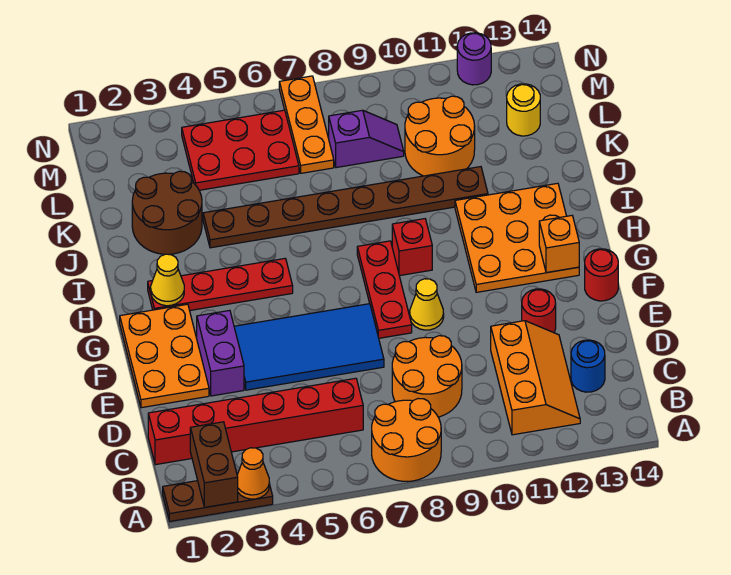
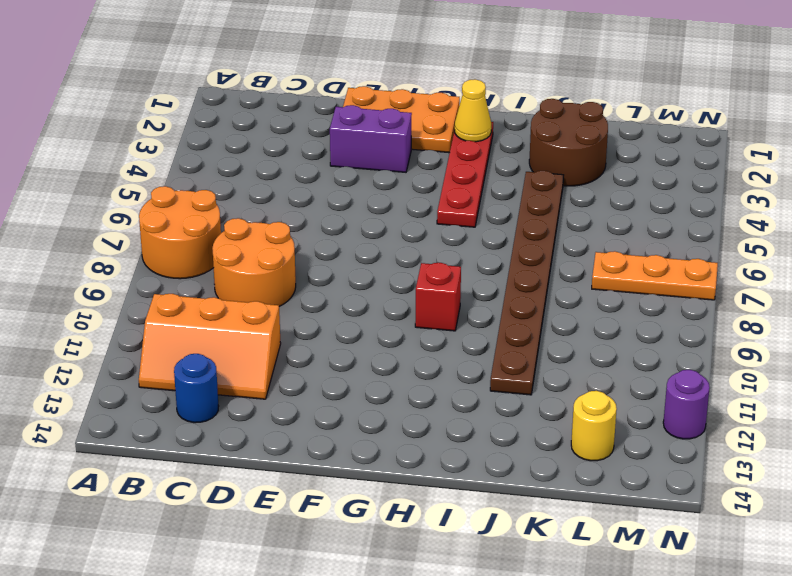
none -> brown 1x3 plate [163,474,273,521]
none -> red 1x6 brick [148,378,363,465]
none -> blue 2x4 tile [234,304,384,390]

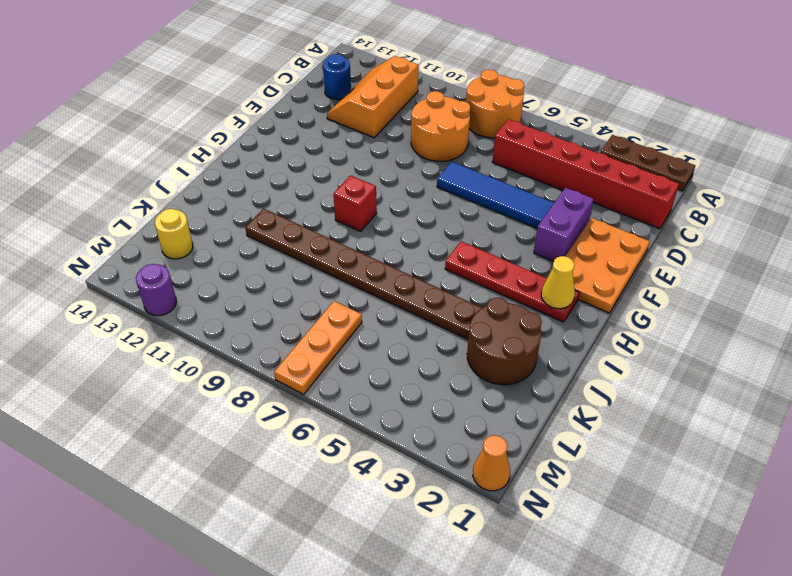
blue 1x4 tile [437,162,554,228] -> blue 2x4 tile [234,304,384,390]
orange 1x1 cone [473,435,510,491] -> orange 1x1 cone moved to [237,448,270,499]
none -> red 1x1 round brick [522,289,556,333]
none -> red 1x3 plate [357,241,412,338]
none -> yellow 1x1 cone [410,279,444,330]

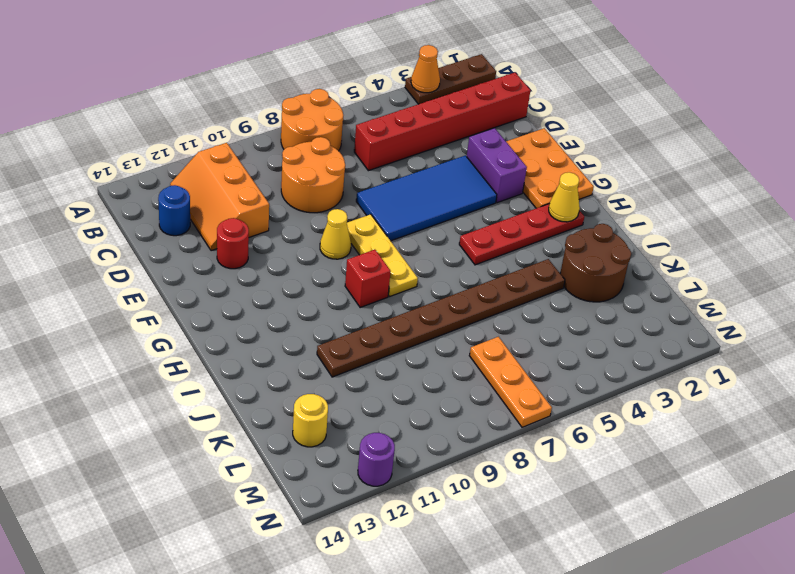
yellow 1x3 plate [347,214,418,297] -> red 1x3 plate [357,241,412,338]
none -> red 1x1 round brick [585,249,618,301]
none -> orange 3x3 plate [455,183,579,292]
none -> orange 2x2 round brick [405,96,475,176]

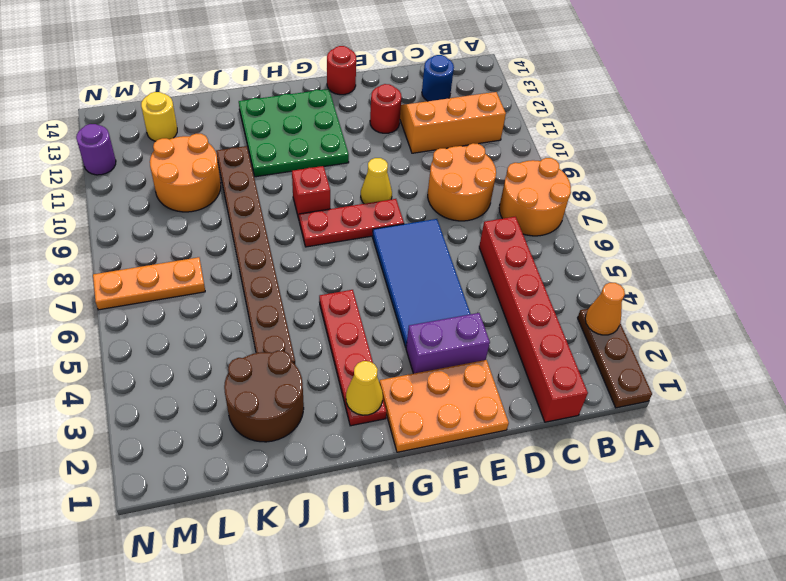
green 3x3 plate [239,89,349,177] -> orange 3x3 plate [455,183,579,292]
none -> red 2x3 plate [182,110,299,190]
none -> purple 1x2 slope [329,110,404,168]
none -> brown 1x2 brick [190,422,238,507]

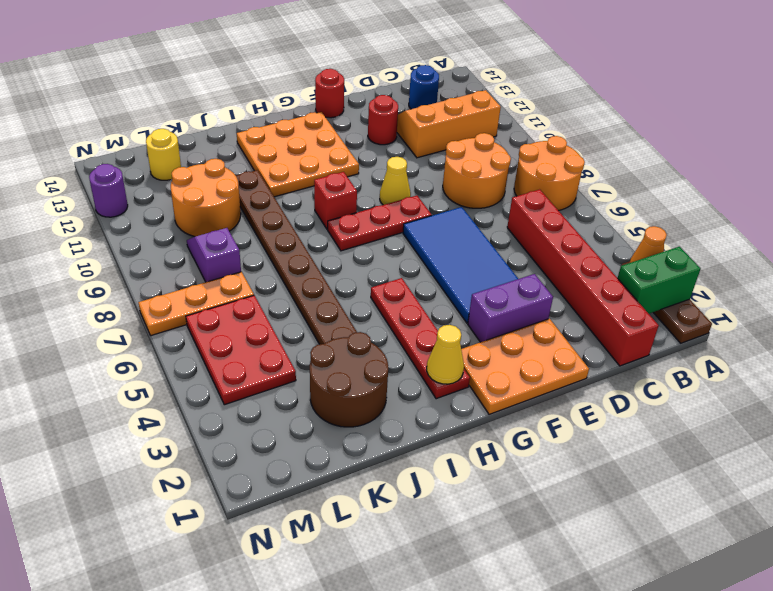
green 1x2 brick [618,247,700,314] -> brown 1x2 brick [190,422,238,507]
none -> orange 1x1 brick [539,216,579,273]

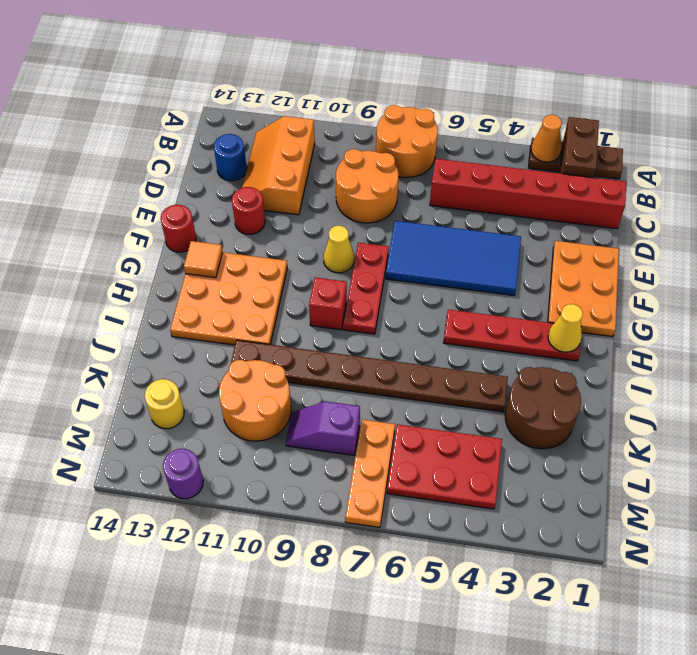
orange 1x1 tile [184,241,223,278] -> orange 1x1 brick [539,216,579,273]
none -> purple 1x2 brick [197,310,244,396]

